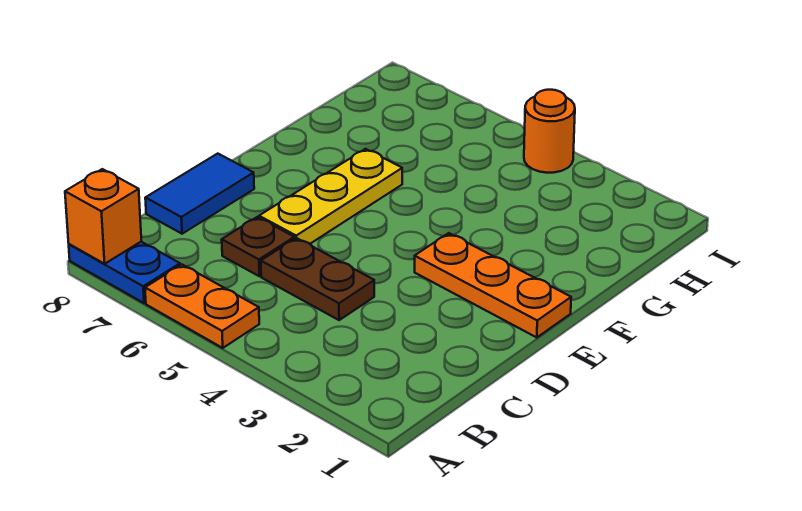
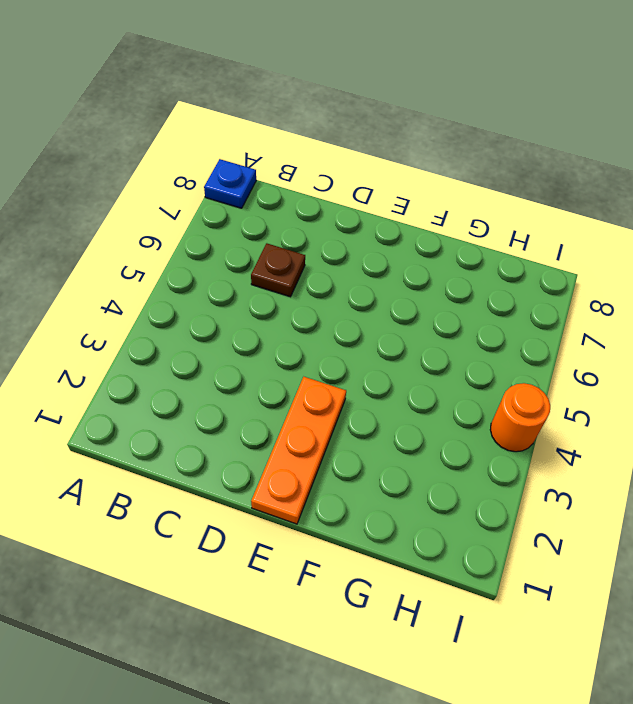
blue 1x1 plate [204,159,256,208] -> blue 1x2 plate [69,242,180,303]
none -> orange 1x2 plate [145,265,259,348]
none -> brown 1x2 plate [261,238,374,320]

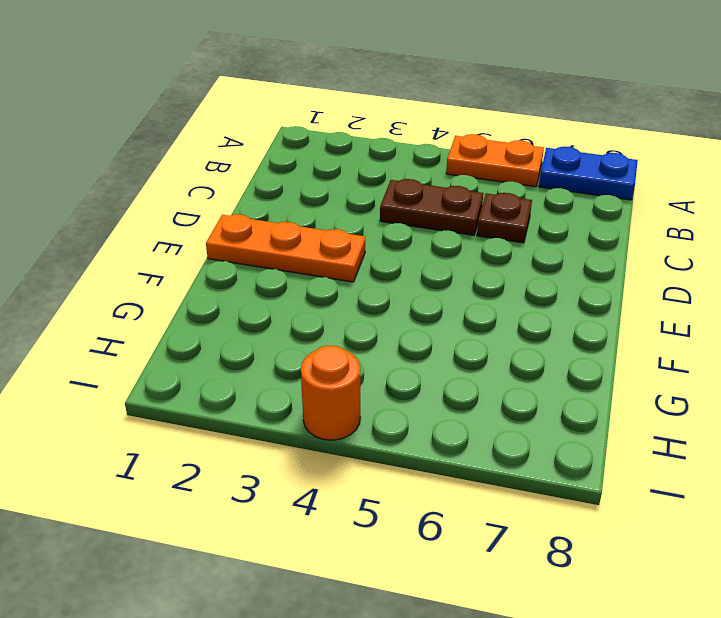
none -> blue 1x2 tile [145,154,254,234]
none -> yellow 1x3 plate [259,149,402,244]

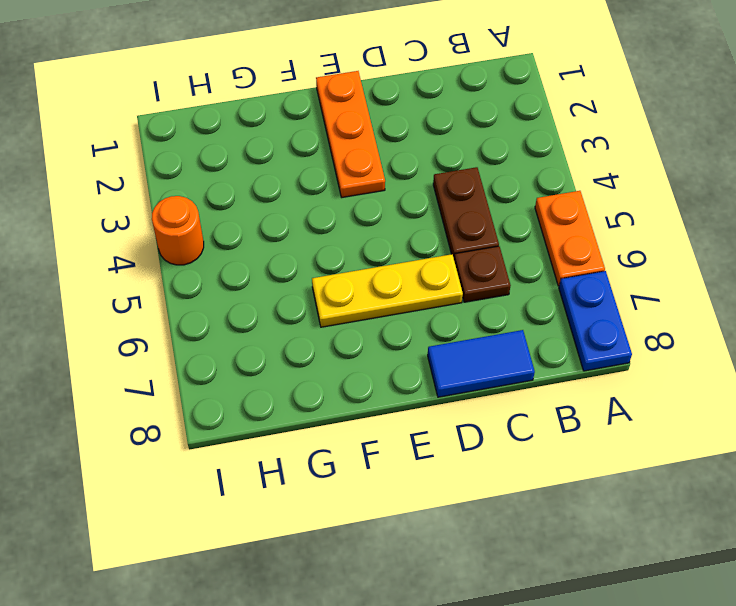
none -> orange 1x1 brick [65,169,141,264]

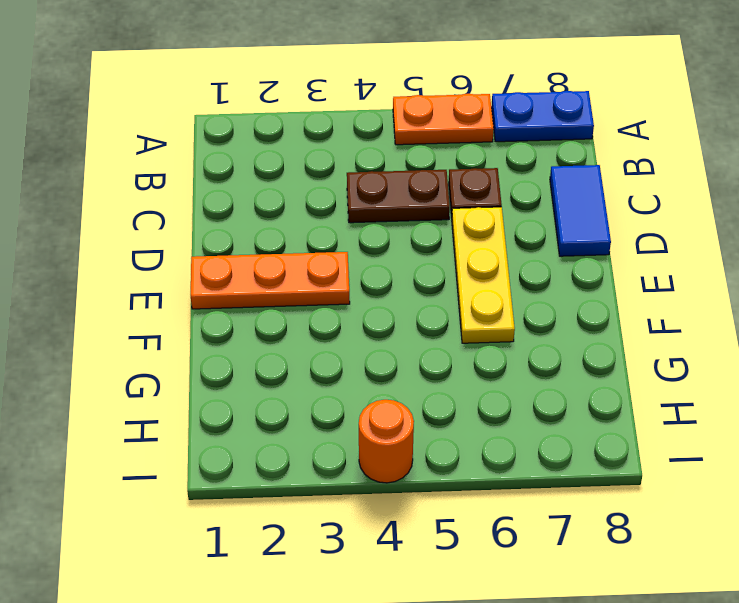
none -> orange 1x1 brick [65,169,141,264]

